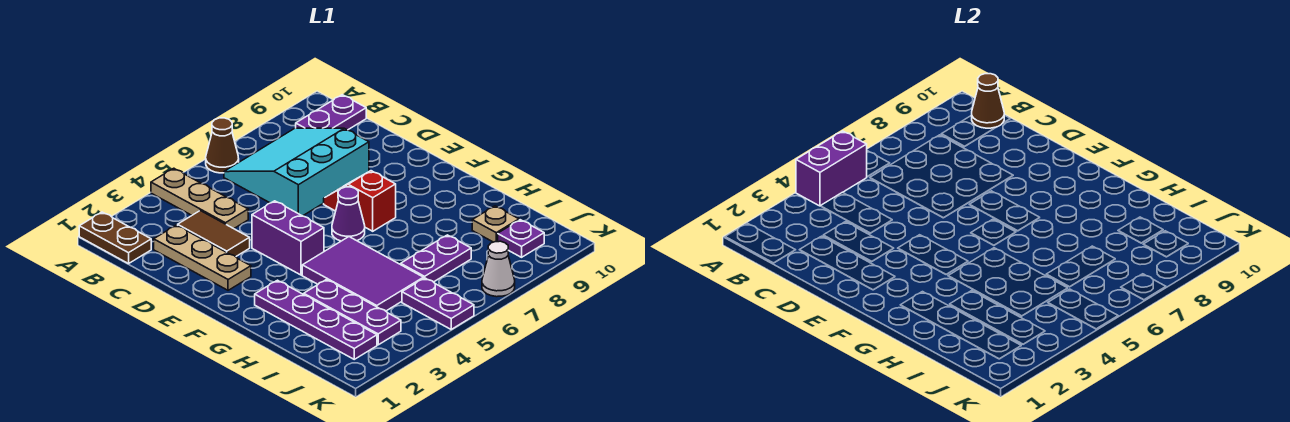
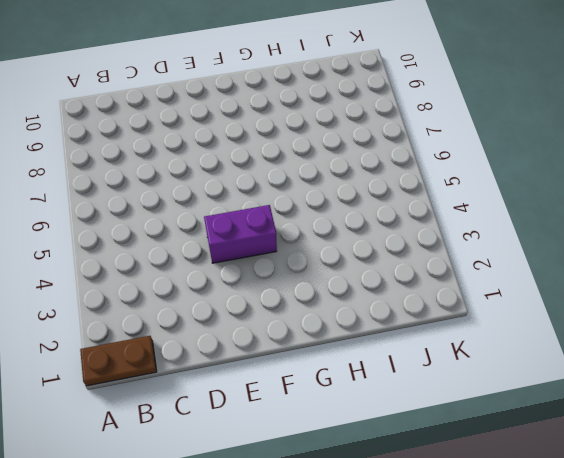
none -> tan 1x3 plate [151,168,248,229]
none -> brown 1x1 cone [206,118,239,173]
none -> cyan 3x3 slope [224,128,369,216]

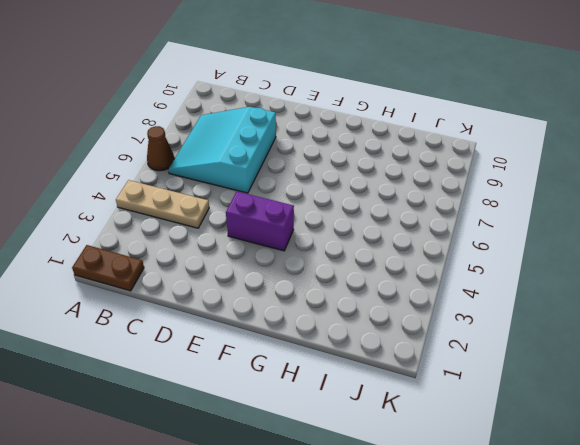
none -> purple 1x2 plate [296,95,366,130]
none -> tan 1x3 plate [154,225,251,290]
none -> brown 1x2 tile [178,211,250,257]

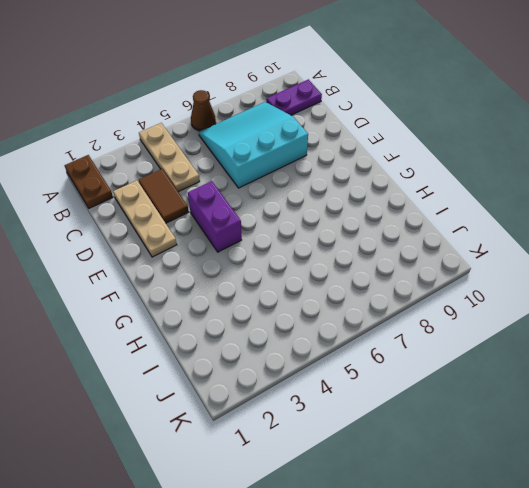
none -> red 1x2 slope [324,171,396,231]
none -> purple 1x1 cone [332,187,365,241]
none -> purple 1x4 plate [255,280,377,359]

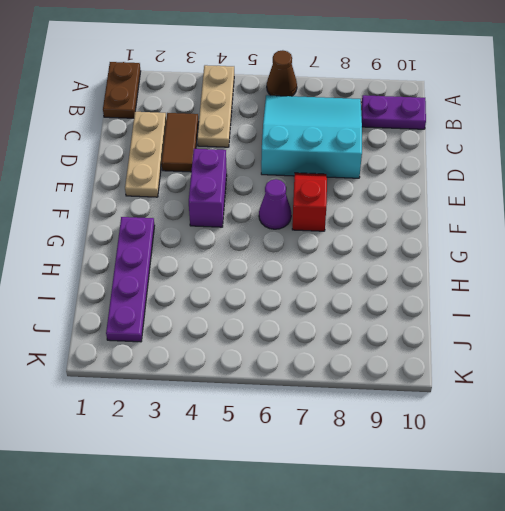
none -> purple 2x3 tile [302,237,423,311]
none -> purple 1x3 plate [304,280,401,345]
none -> purple 1x2 plate [401,235,471,282]

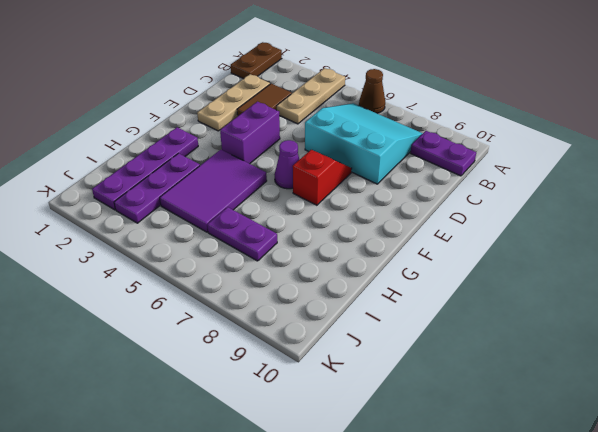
none -> tan 1x1 plate [472,206,519,242]
none -> purple 1x2 plate [402,278,474,329]
none -> purple 1x1 plate [498,220,544,257]

